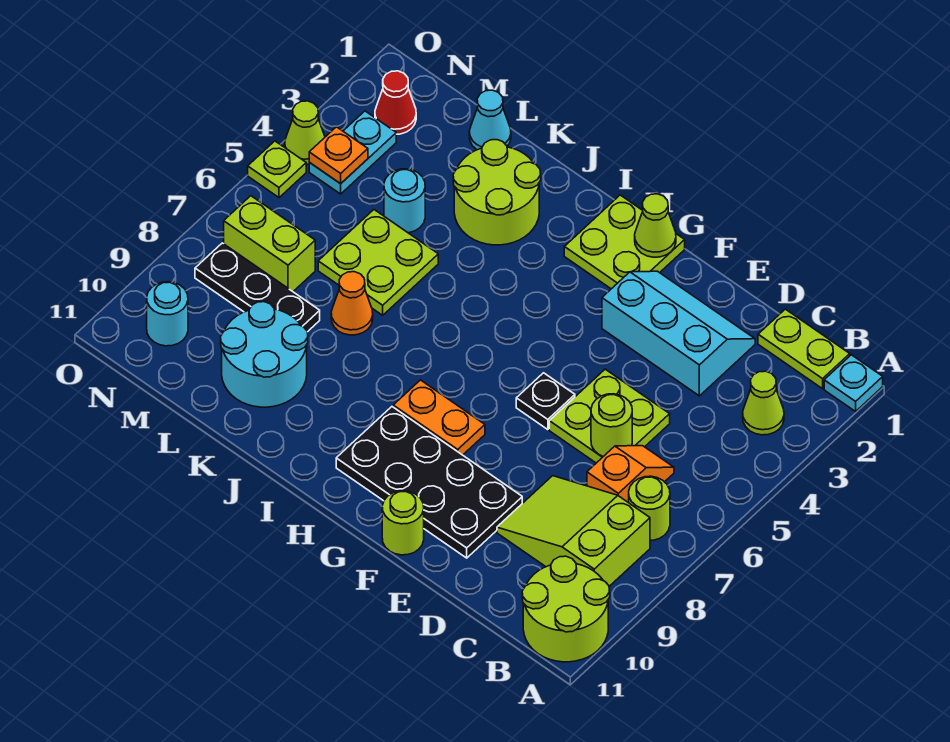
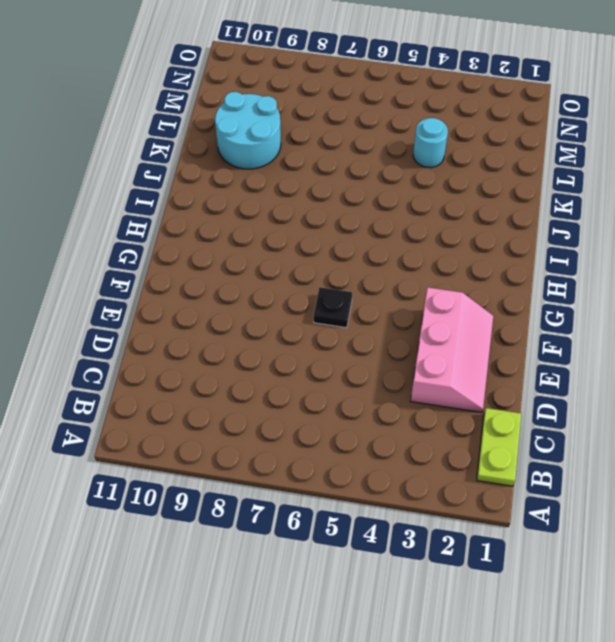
pink 2x3 slope [410,287,493,412] -> cyan 2x3 slope [602,271,755,396]
none -> cyan 1x1 plate [824,355,883,411]
none -> lime 2x2 round brick [522,556,610,662]
none -> lime 1x1 cone [743,371,784,435]
none -> lime 1x1 round brick [629,476,670,540]

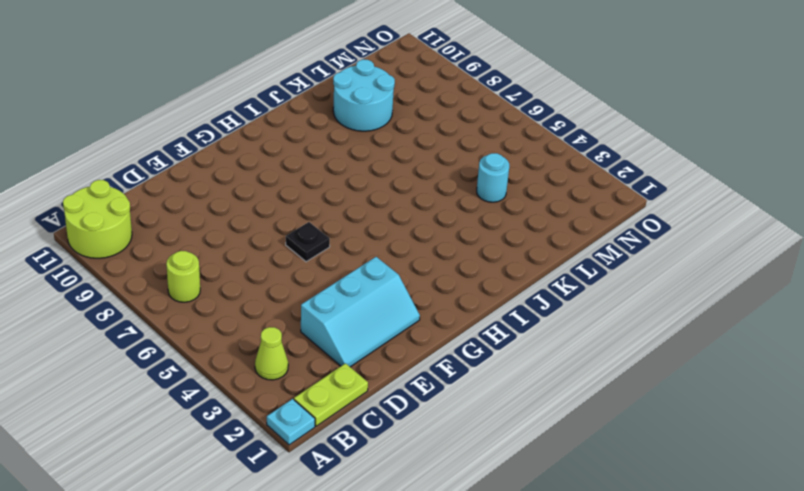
none -> lime 2x3 slope [497,476,650,586]
none -> orange 1x2 slope [587,446,674,503]
none -> lime 2x2 plate [549,369,670,463]
none -> black 2x4 plate [336,407,522,558]

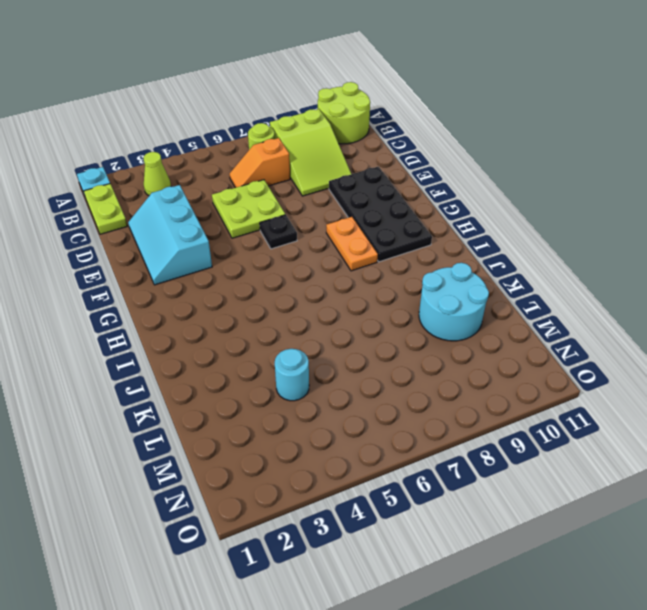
none -> lime 1x1 round brick [382,491,424,555]
none -> lime 2x2 plate [564,195,685,289]
none -> lime 2x2 round brick [453,140,541,245]
none -> lime 2x2 plate [318,210,438,315]

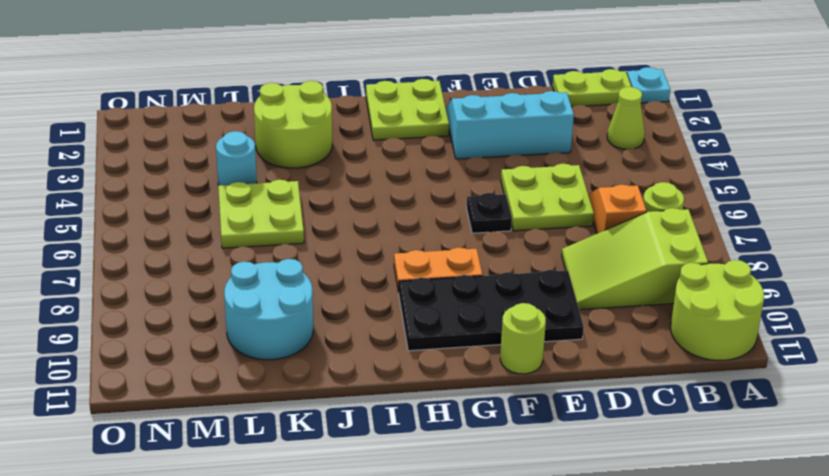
none -> orange 1x1 cone [331,272,373,335]
none -> cyan 1x1 cone [469,90,511,150]
none -> black 1x3 plate [195,243,320,332]
none -> lime 1x2 brick [224,196,315,291]

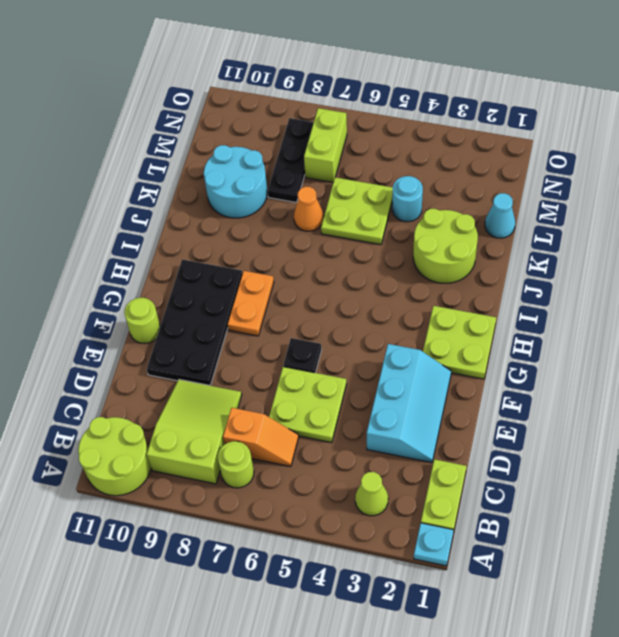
none -> red 1x1 cone [375,71,416,134]
none -> cyan 1x2 plate [309,111,396,194]
none -> cyan 1x1 round brick [147,282,188,346]
none -> lime 1x1 cone [285,101,325,164]

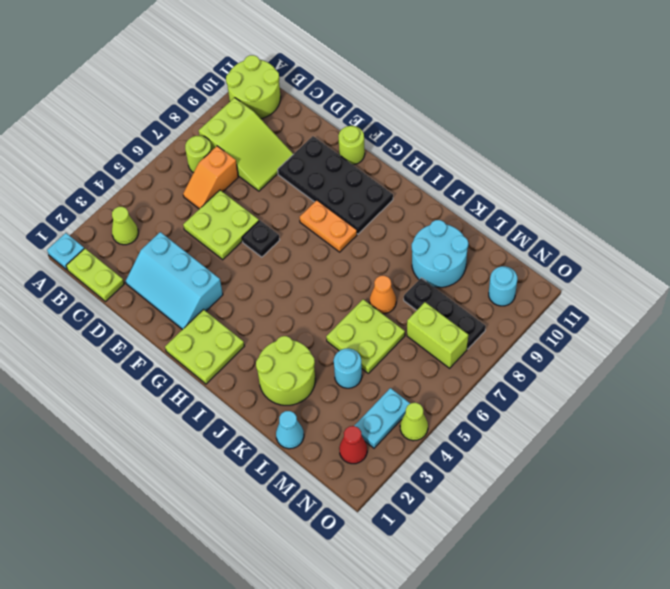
none -> lime 1x1 plate [248,141,306,198]
none -> lime 1x1 round brick [591,394,632,456]
none -> lime 1x1 cone [635,194,676,257]
none -> orange 1x1 plate [309,127,368,184]

